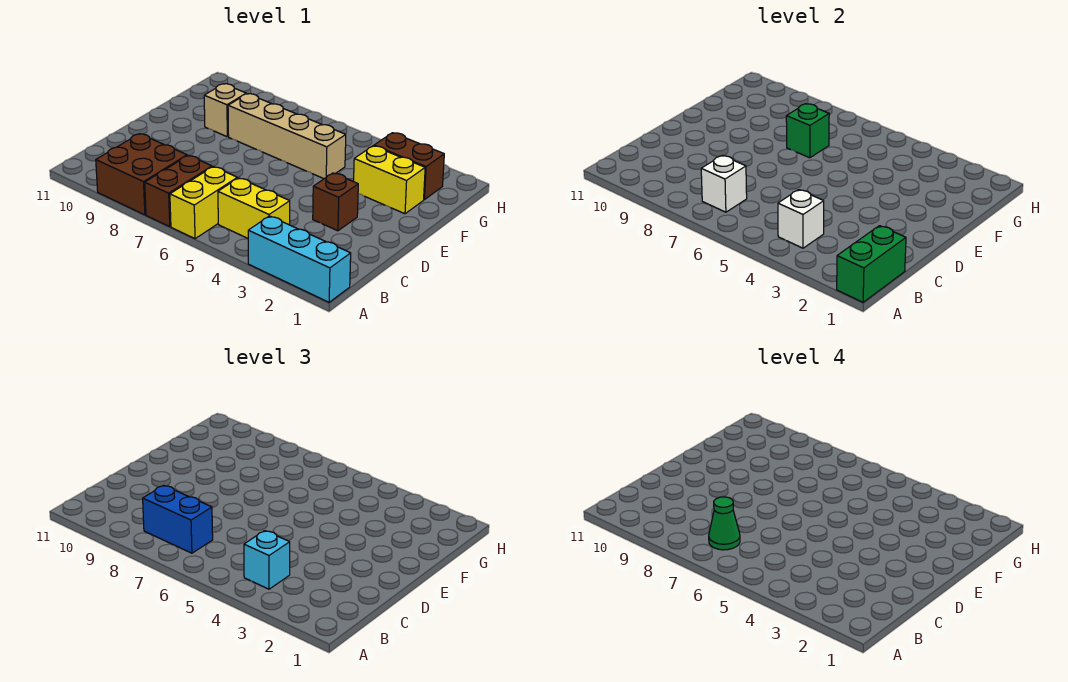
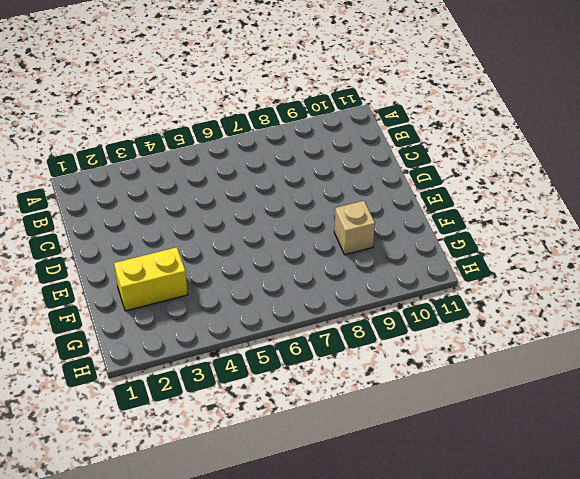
none -> cyan 1x3 brick [248,216,351,302]
none -> yellow 1x2 brick [170,167,237,239]
none -> brown 1x2 brick [145,155,212,227]

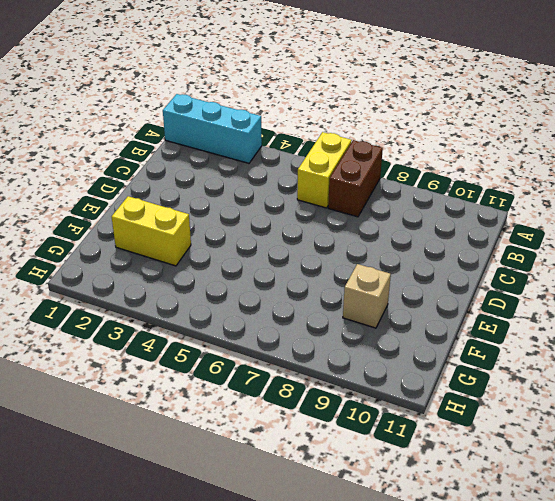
none -> brown 2x2 brick [96,134,187,215]
none -> yellow 1x2 brick [218,178,290,238]
none -> brown 1x1 brick [313,173,358,231]

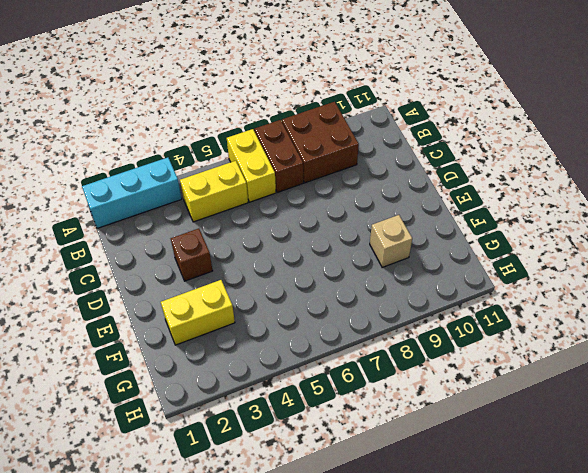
none -> tan 1x4 brick [228,94,346,179]
none -> brown 1x2 brick [374,133,444,200]
none -> green 1x2 brick [837,226,906,302]

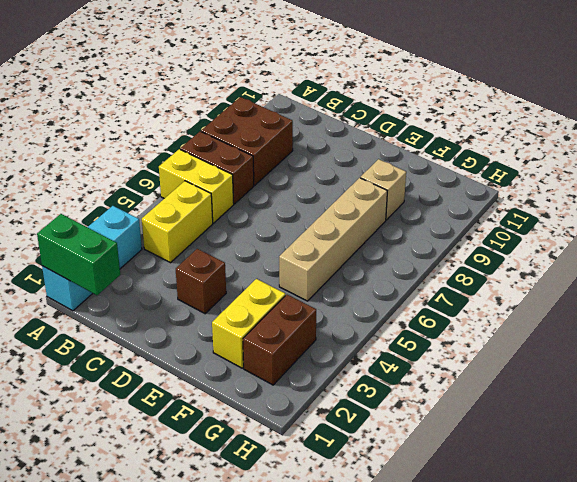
none -> white 1x1 brick [778,190,824,248]
none -> white 1x1 brick [701,155,747,212]
none -> green 1x1 brick [786,104,829,158]

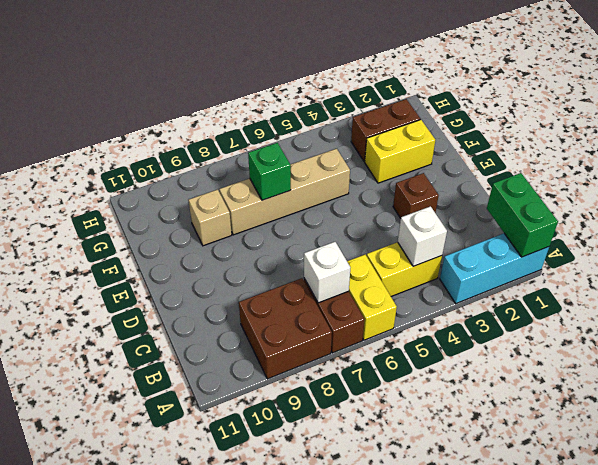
none -> cyan 1x1 brick [244,531,290,589]
none -> blue 1x2 brick [143,485,213,553]
none -> green 1x1 cone [709,497,740,550]

